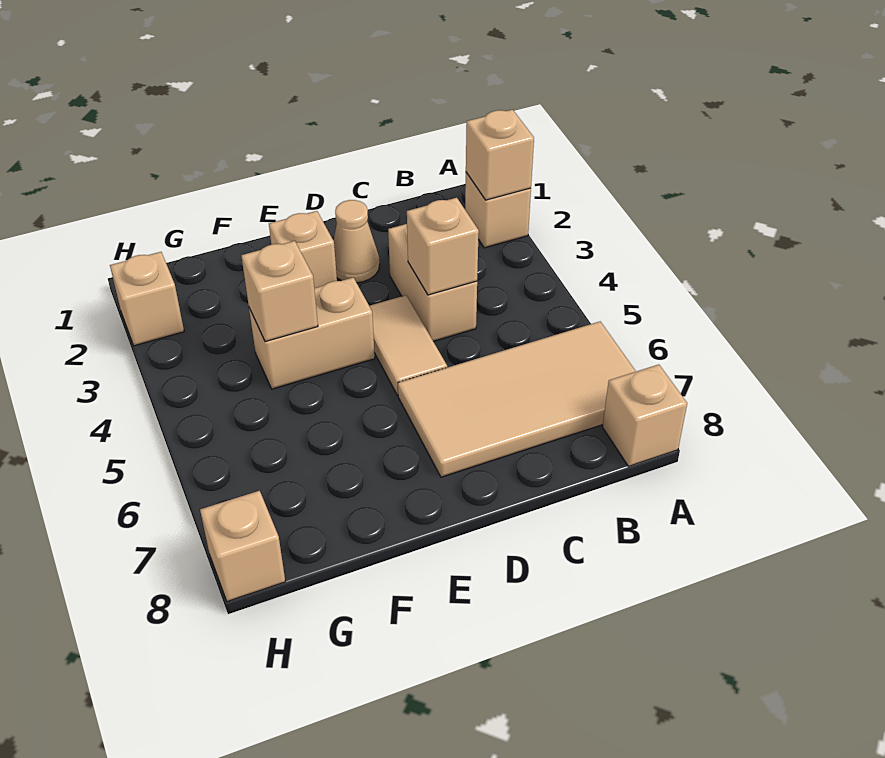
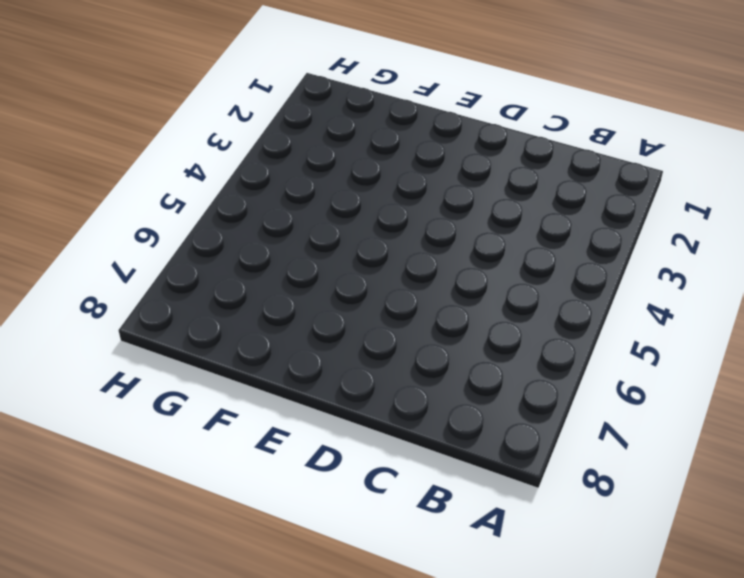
none -> tan 1x1 brick [465,173,531,248]
none -> tan 2x4 tile [398,322,636,477]
none -> tan 1x1 brick [603,365,687,466]

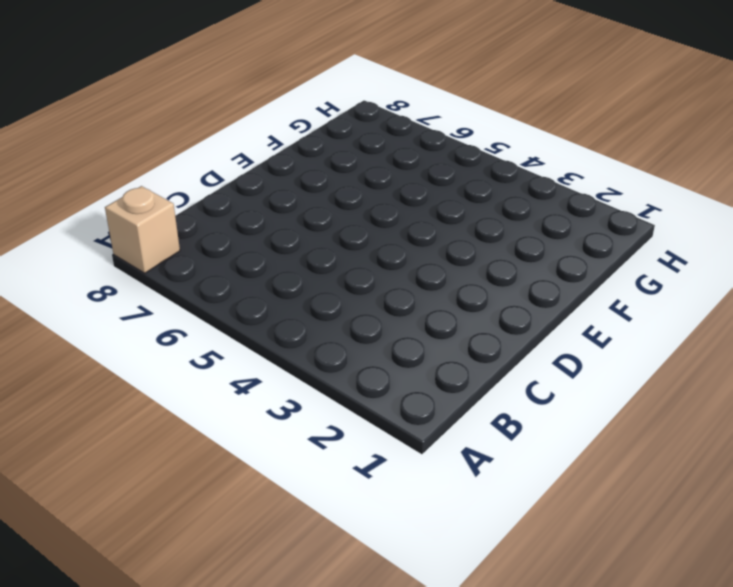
none -> tan 1x1 brick [465,173,531,248]
none -> tan 2x4 tile [398,322,636,477]
none -> tan 1x2 brick [388,224,477,341]

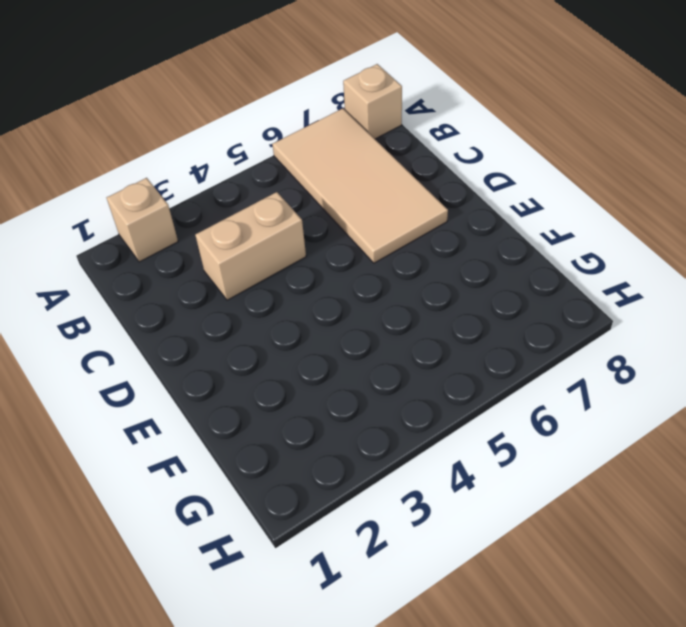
none -> tan 1x1 cone [333,200,380,283]
none -> tan 1x2 tile [370,295,447,396]
none -> tan 1x1 brick [269,211,337,288]

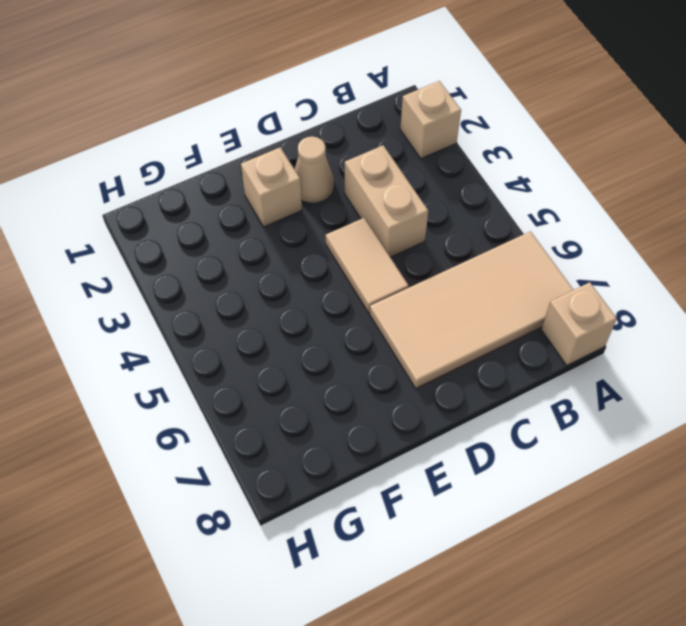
none -> tan 1x2 brick [249,278,375,389]
none -> tan 1x1 brick [110,252,184,346]
none -> tan 1x1 brick [200,491,285,602]

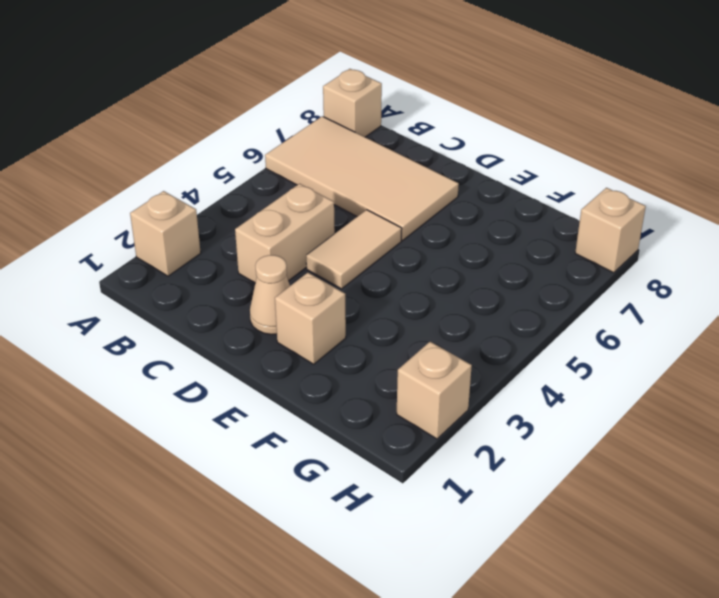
none -> tan 1x2 brick [249,278,375,389]
none -> tan 1x1 brick [466,110,534,200]
none -> tan 1x1 brick [407,198,479,295]

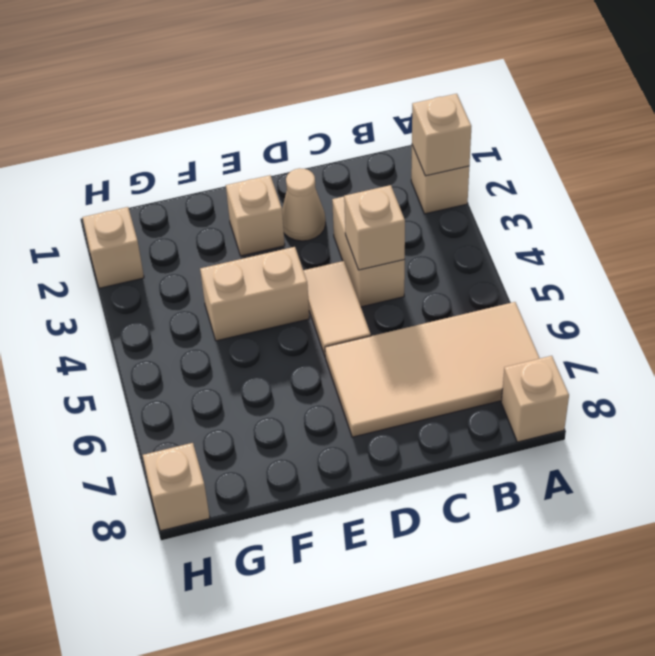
none -> tan 1x1 brick [241,241,318,342]

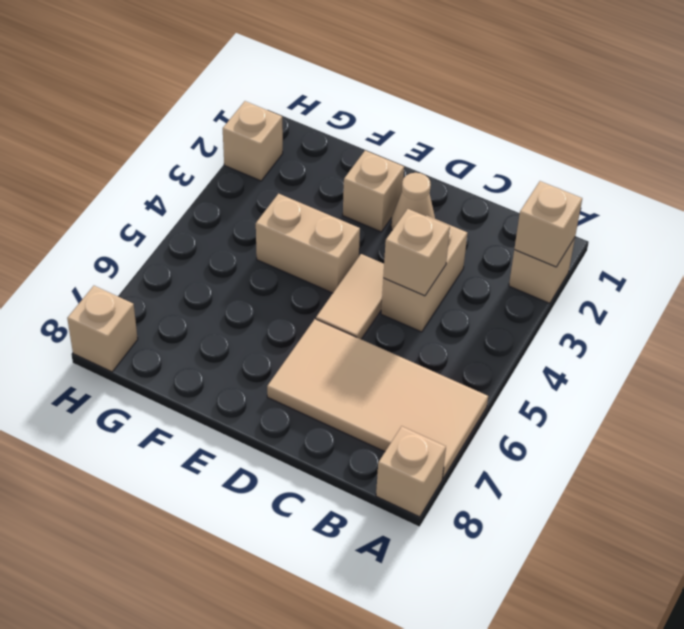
none -> tan 1x1 brick [241,241,318,342]

